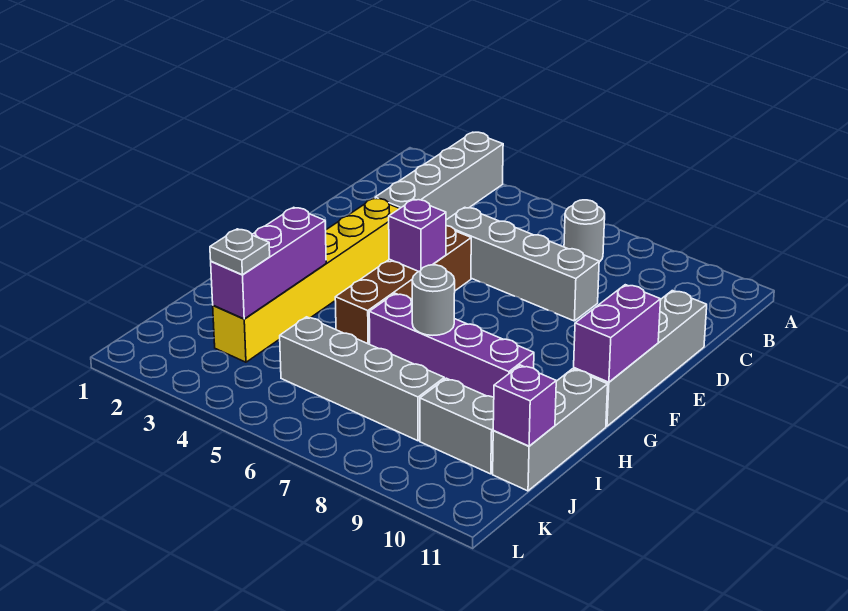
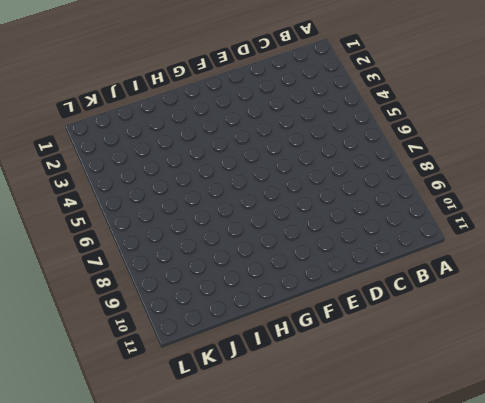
none -> grey 1x4 brick [375,132,503,220]
none -> grey 1x1 round brick [564,200,605,262]
none -> grey 1x4 brick [446,207,599,321]

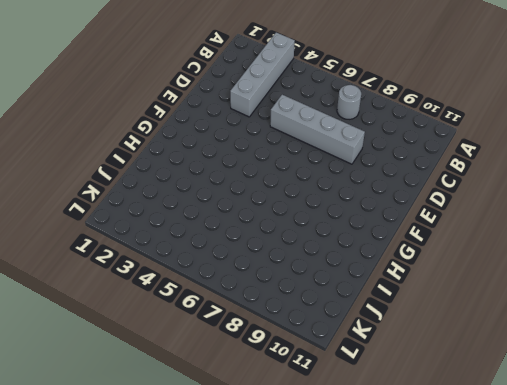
none -> grey 1x4 brick [574,291,707,426]
none -> yellow 1x6 brick [213,198,400,362]
none -> brown 1x4 brick [335,226,471,344]

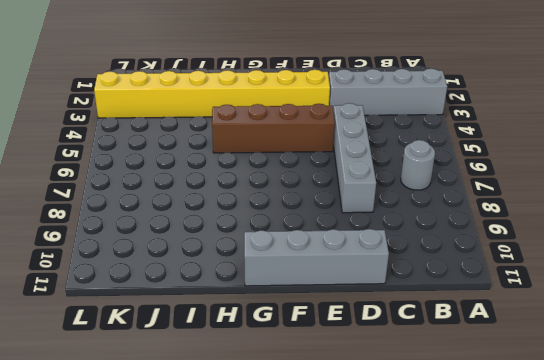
yellow 1x8 brick [94,70,330,118] -> yellow 1x6 brick [213,198,400,362]
none -> purple 1x4 brick [369,293,534,397]
none -> grey 1x3 brick [493,369,608,491]
none -> grey 1x4 brick [280,317,444,441]

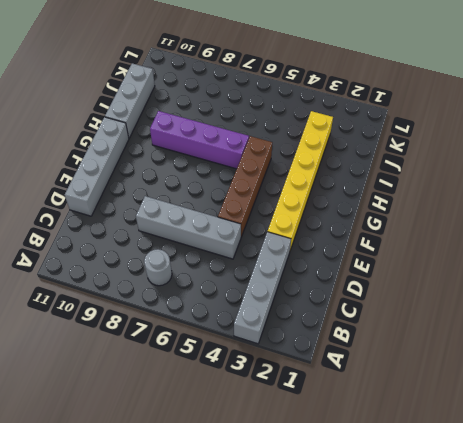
none -> grey 1x4 brick [280,317,444,441]
none -> grey 1x2 brick [420,378,494,474]
none -> purple 1x1 brick [389,199,446,271]

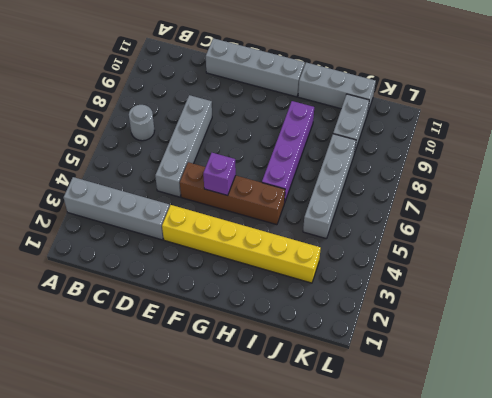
none -> purple 1x2 brick [574,285,661,382]
none -> purple 1x3 brick [211,207,326,319]
none -> grey 1x1 round brick [412,265,455,335]

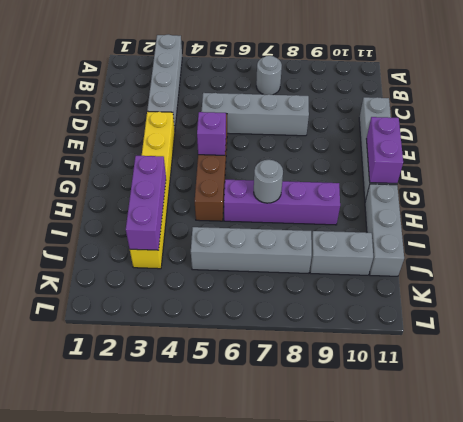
none -> purple 1x1 brick [493,365,556,446]
none -> grey 1x1 plate [210,229,270,275]

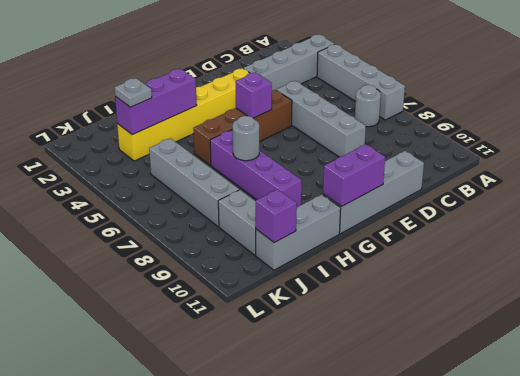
grey 1x4 brick [317,44,405,120] -> none

